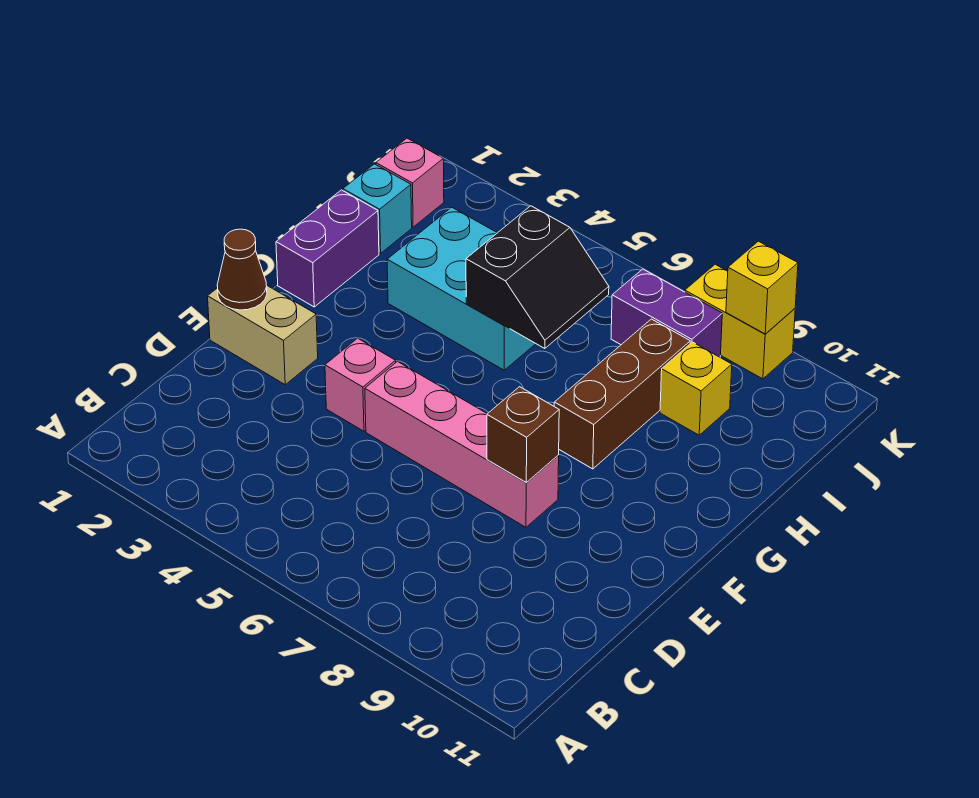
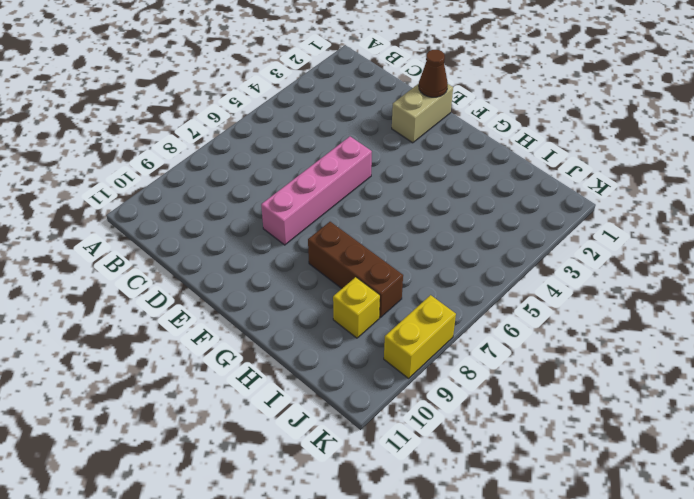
none -> pink 1x1 brick [325,338,396,431]
none -> purple 1x2 brick [276,190,379,307]
none -> cyan 2x3 brick [387,207,536,370]

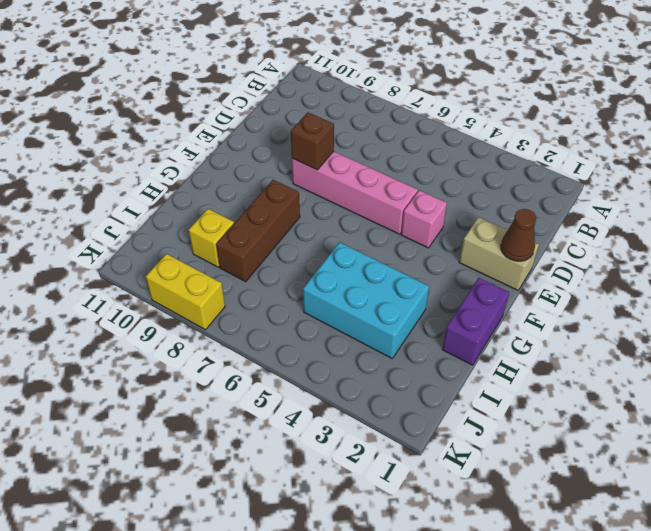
none -> cyan 1x1 brick [343,164,412,253]
none -> pink 1x1 brick [376,138,444,227]
none -> purple 1x2 brick [611,269,722,357]

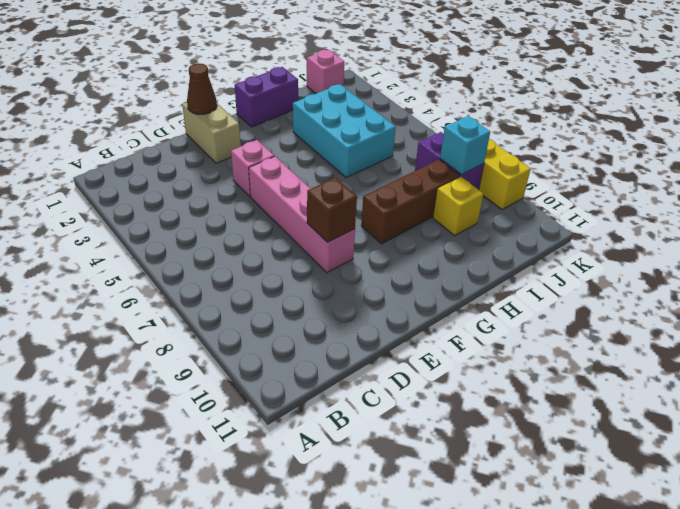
cyan 1x1 brick [440,116,490,175] -> cyan 1x1 brick moved to [343,164,412,253]
none -> black 2x2 slope [466,206,609,349]
none -> yellow 1x1 brick [726,241,798,334]

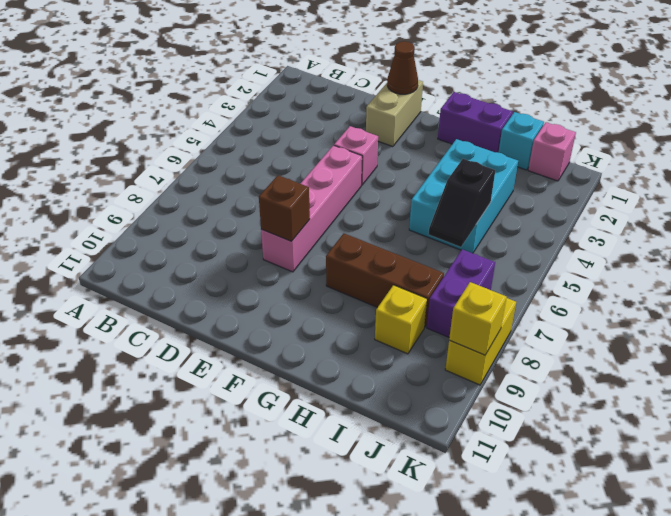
black 1x2 slope [429,159,495,247] -> black 2x2 slope [466,206,609,349]

